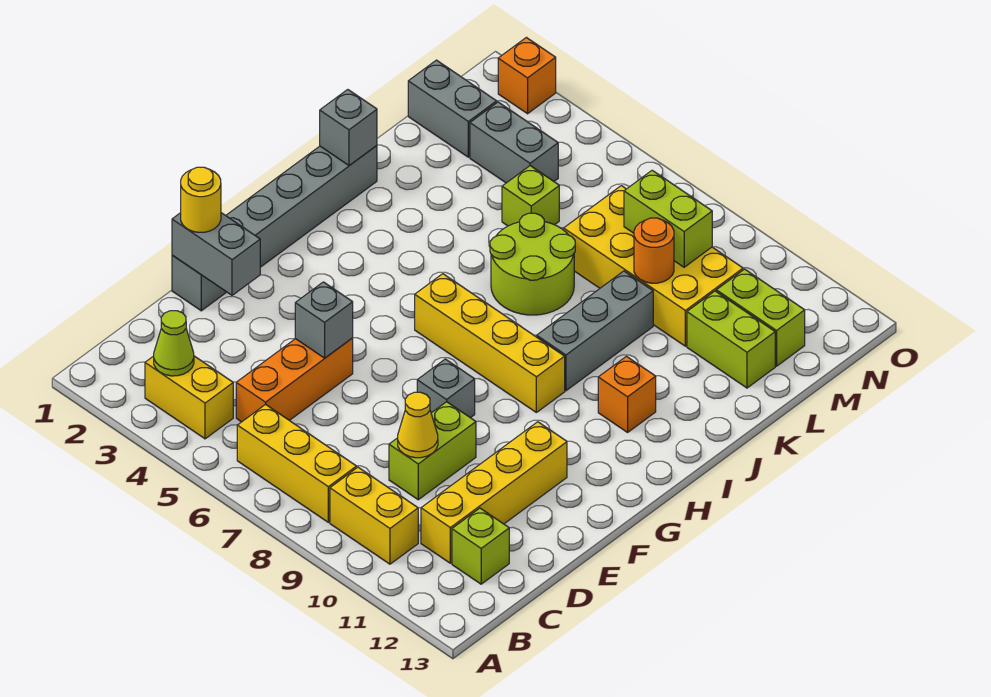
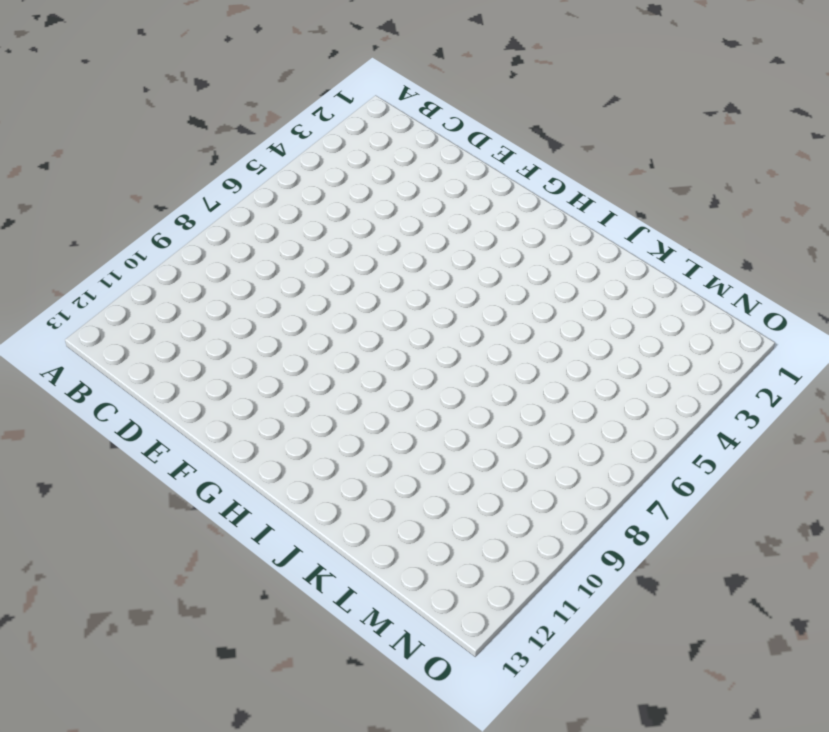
none -> yellow 1x2 brick [145,356,233,439]
none -> yellow 1x3 brick [237,404,357,522]
none -> yellow 1x2 brick [330,467,418,564]

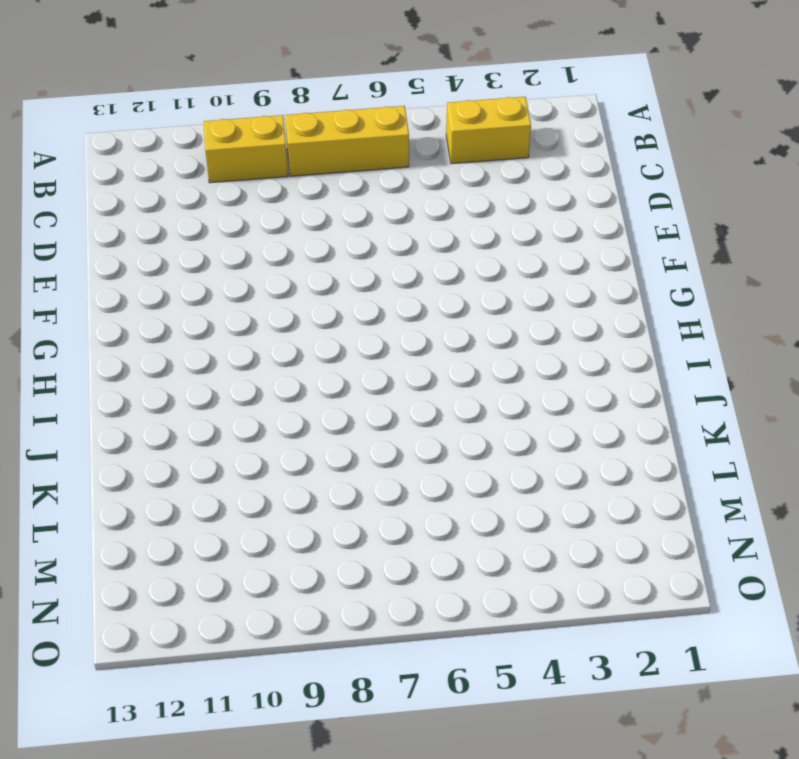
none -> orange 1x3 brick [236,338,353,422]
none -> yellow 1x4 brick [421,422,567,563]
none -> lime 1x1 brick [452,508,509,584]

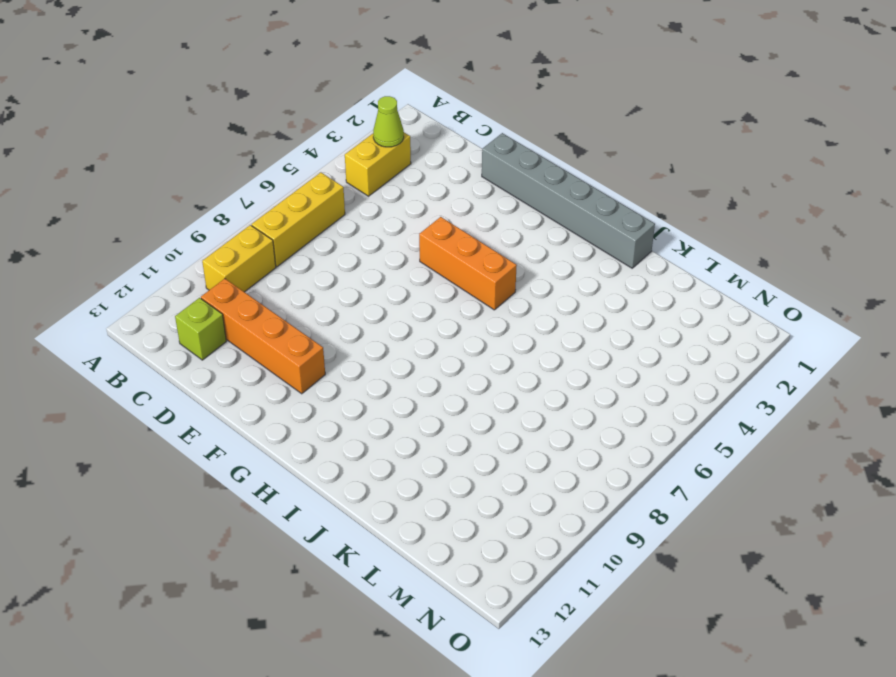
orange 1x4 brick [201,279,325,394] -> yellow 1x4 brick [421,422,567,563]
orange 1x3 brick [419,217,517,310] -> orange 1x3 brick moved to [236,338,353,422]
none -> lime 1x2 brick [389,402,476,500]
none -> grey 1x1 brick [417,359,475,418]
none -> yellow 1x4 brick [415,274,565,412]

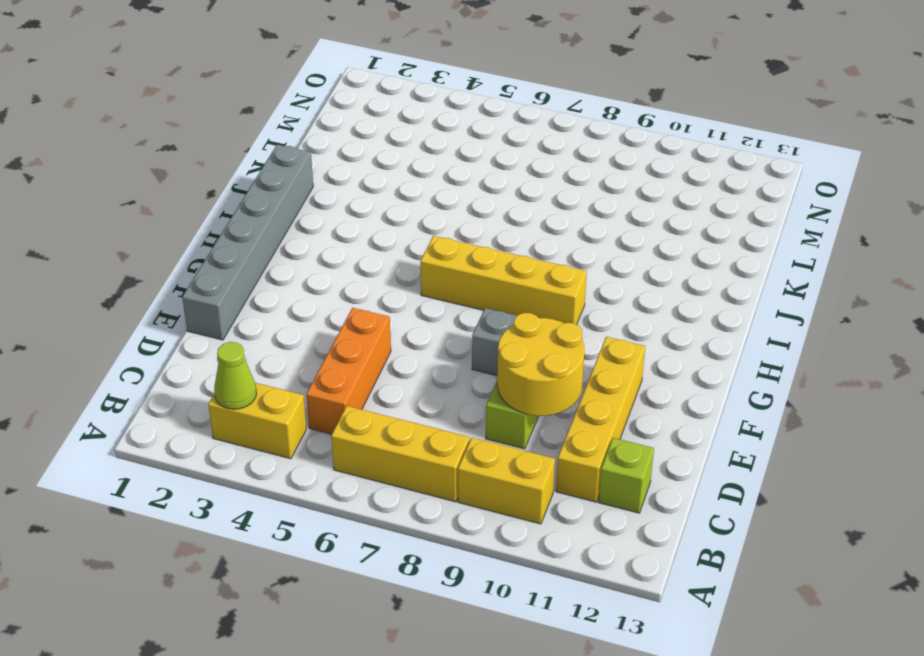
yellow 2x2 round brick [497,313,585,416] -> yellow 1x1 cone [398,392,438,458]
none -> grey 1x3 brick [537,271,653,391]
none -> orange 1x1 brick [598,356,656,432]
none -> lime 2x2 round brick [490,213,575,315]

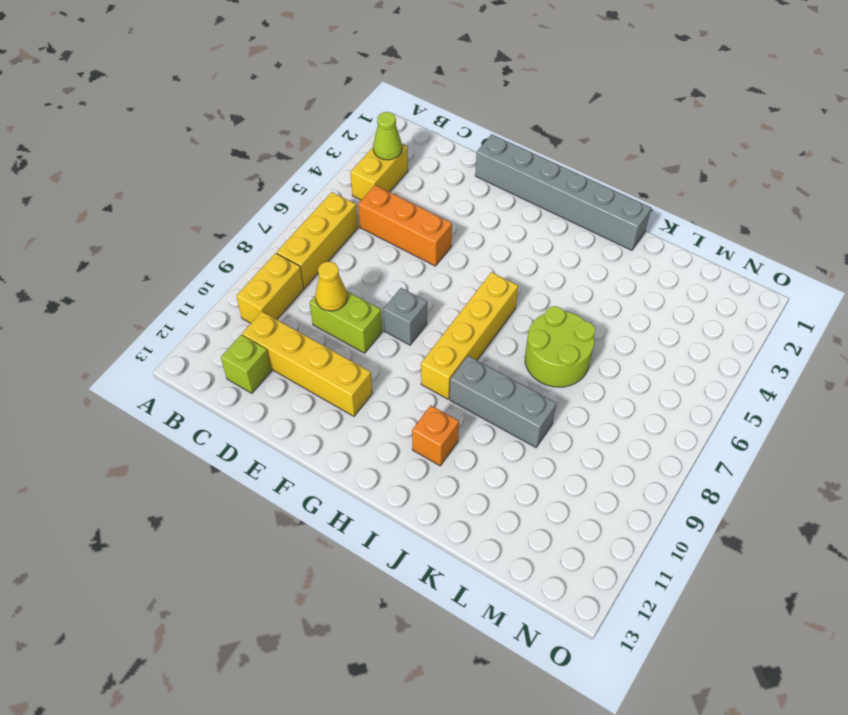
none -> lime 1x1 brick [502,166,559,226]
none -> yellow 2x4 brick [564,186,743,346]
none -> lime 1x2 brick [687,291,775,388]

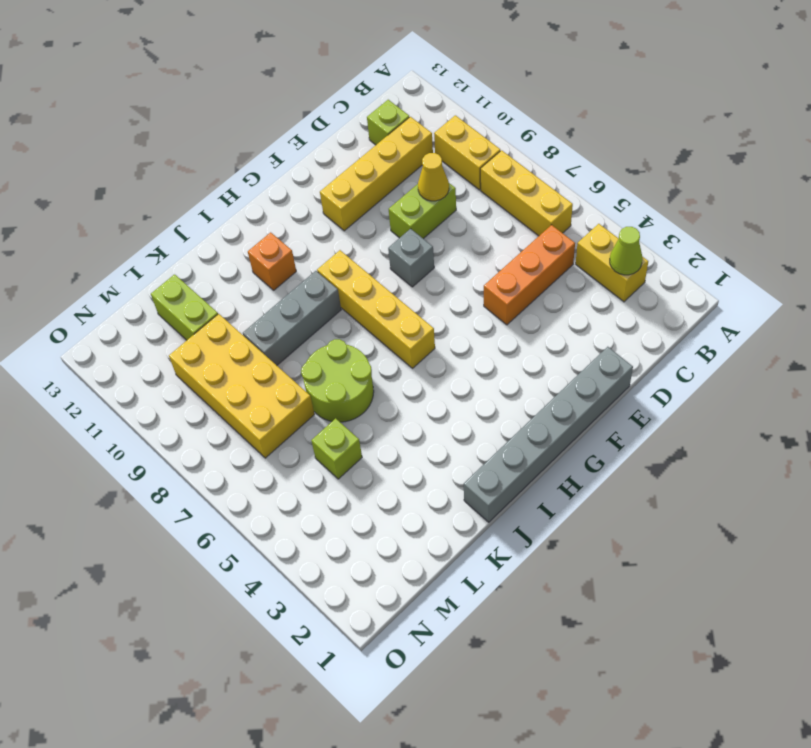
none -> grey 1x2 brick [408,60,497,157]
none -> grey 1x2 brick [470,102,558,183]
none -> lime 1x2 brick [716,269,805,366]

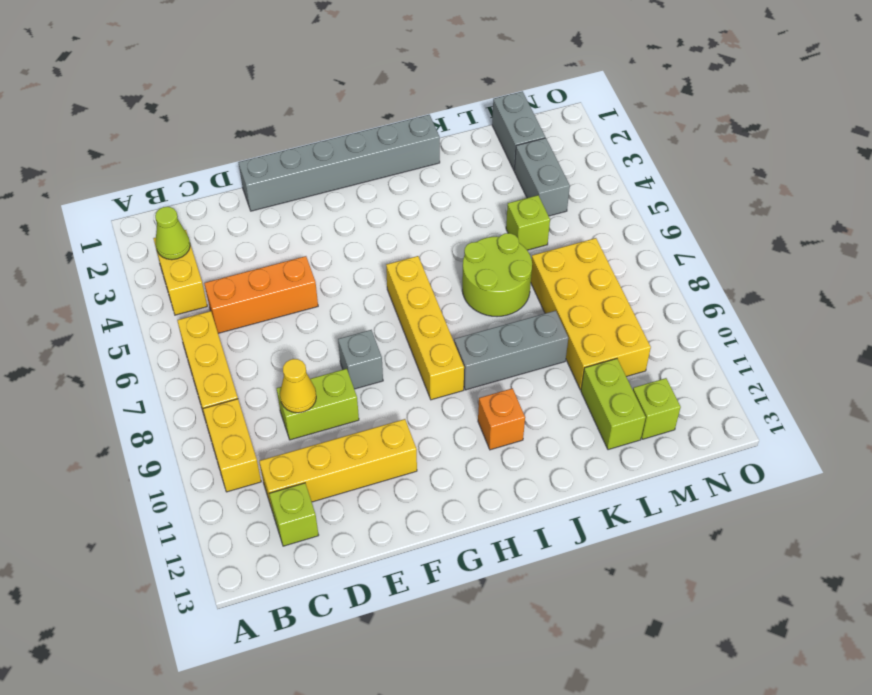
lime 1x1 brick [633,378,681,439] -> lime 1x2 brick [716,269,805,366]
none -> orange 1x1 brick [498,38,556,114]
none -> grey 1x2 brick [172,213,260,295]
none -> grey 1x1 brick [295,282,353,358]

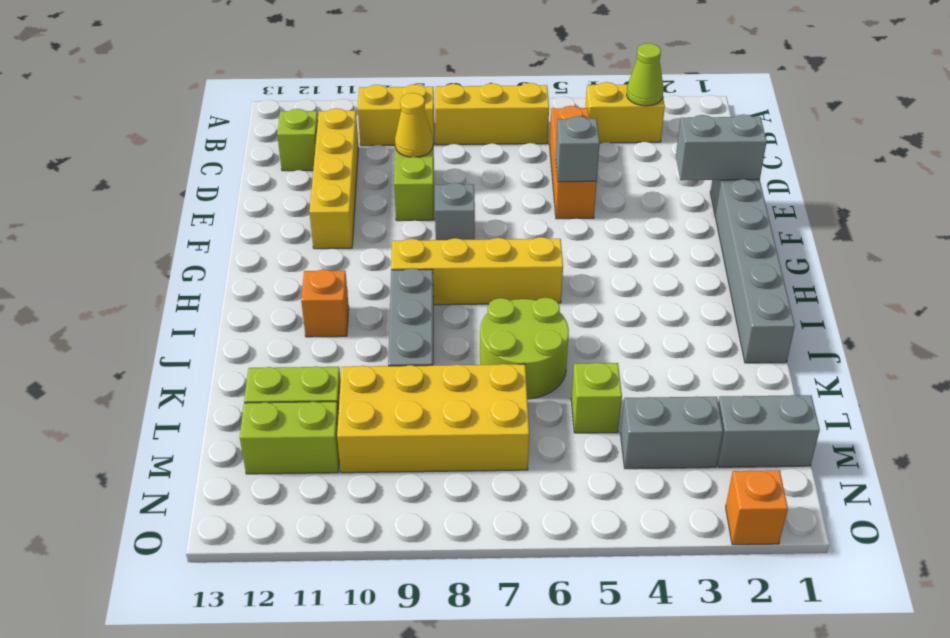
none -> grey 1x1 brick [320,90,377,166]
none -> orange 1x1 round brick [634,218,674,283]
none -> lime 1x2 brick [624,170,712,267]

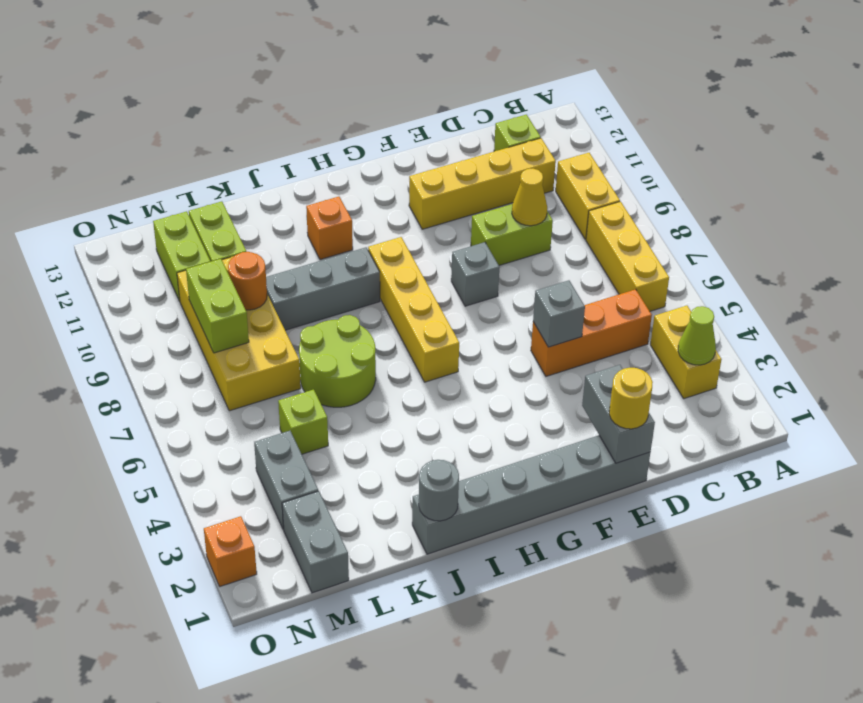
grey 1x1 round brick [419,460,459,521] -> grey 1x1 brick [320,90,377,166]

